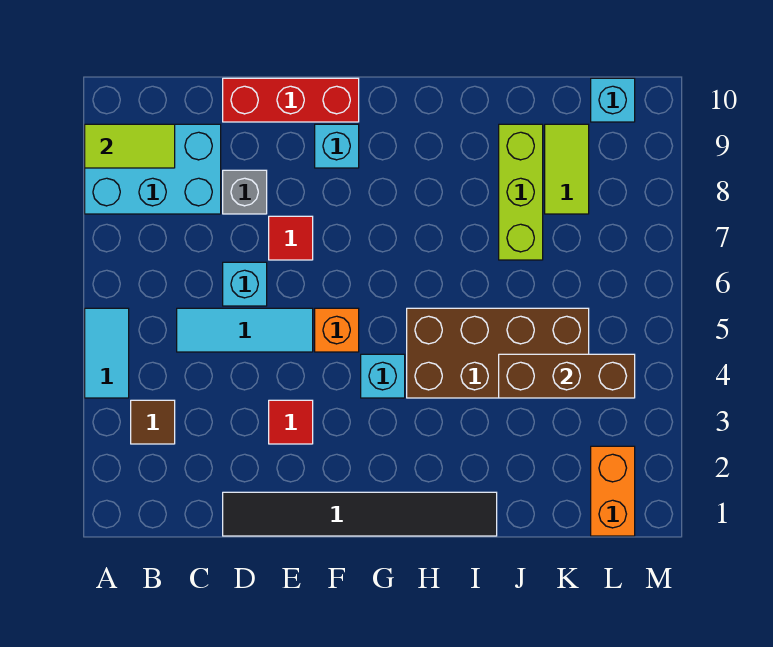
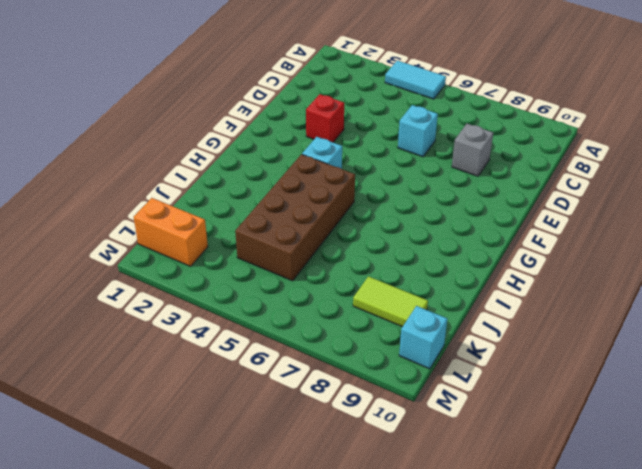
red 1x1 brick [306,94,344,142] -> red 1x1 tile [269,400,313,444]
none -> cyan 2x3 brick [85,124,221,214]
none -> brown 1x1 tile [131,400,175,444]
none -> cyan 1x3 tile [177,308,313,352]

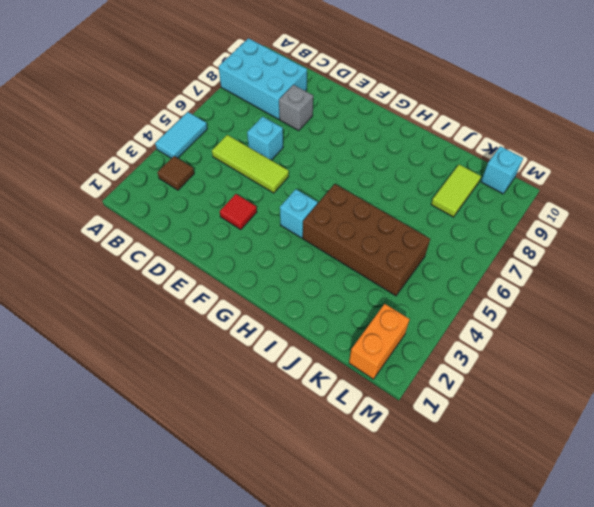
lime 1x3 tile [212,135,289,193] -> cyan 1x3 tile [177,308,313,352]
none -> black 1x6 tile [223,492,497,536]
none -> red 1x3 brick [223,78,359,122]
none -> red 1x1 tile [269,216,313,260]

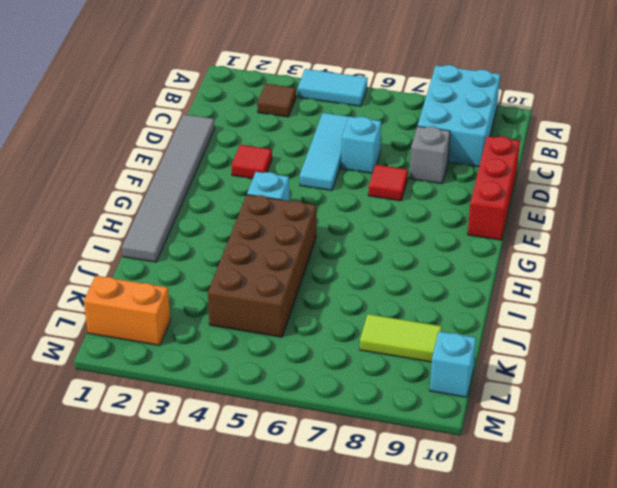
grey 1x6 tile [122,114,215,262] -> black 1x6 tile [223,492,497,536]
none -> orange 1x1 brick [315,308,359,352]
none -> cyan 1x1 brick [315,124,359,168]
none -> lime 1x3 brick [499,124,543,260]

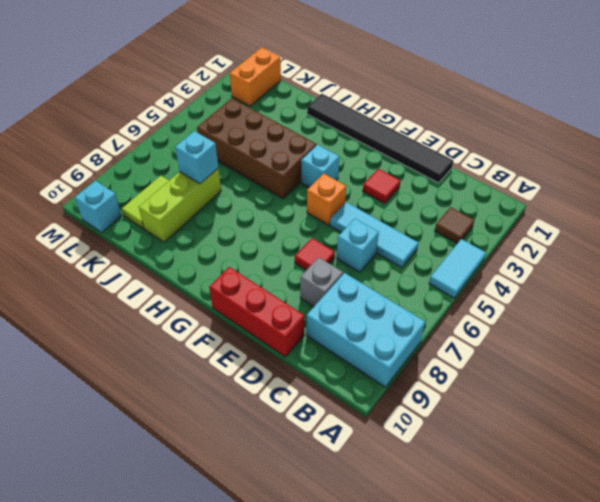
cyan 1x1 brick [175,131,218,184] -> cyan 1x1 brick moved to [315,124,359,168]
none -> lime 1x2 tile [85,124,175,168]
none -> brown 1x3 brick [499,354,635,398]

